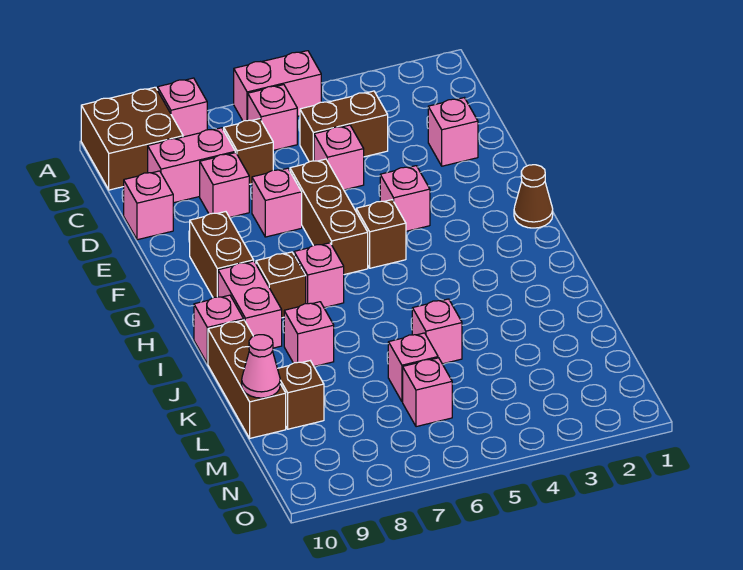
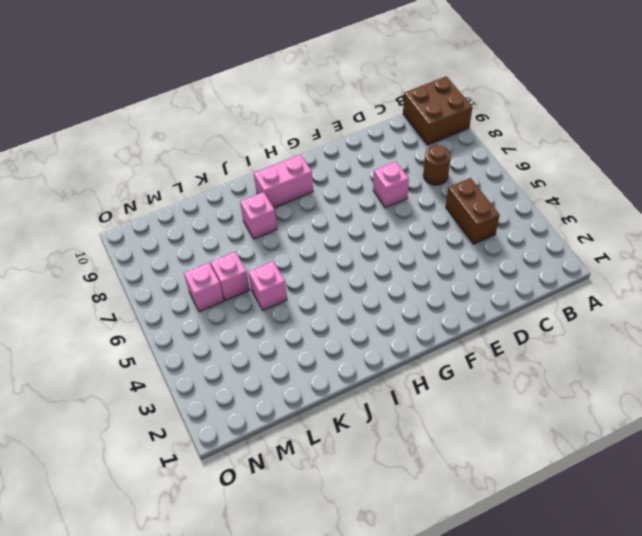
brown 1x1 round brick [423,145,451,185] -> brown 1x1 brick [224,119,273,184]
none -> pink 1x2 brick [234,51,321,121]
none -> pink 1x1 brick [158,78,207,137]
none -> pink 1x1 brick [248,85,297,150]

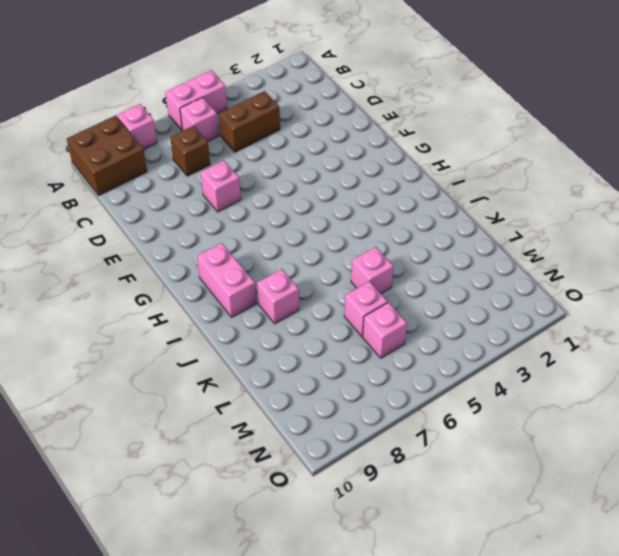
none -> pink 1x2 brick [148,128,235,203]
none -> pink 1x1 brick [428,98,478,166]
none -> pink 1x1 brick [314,125,364,190]

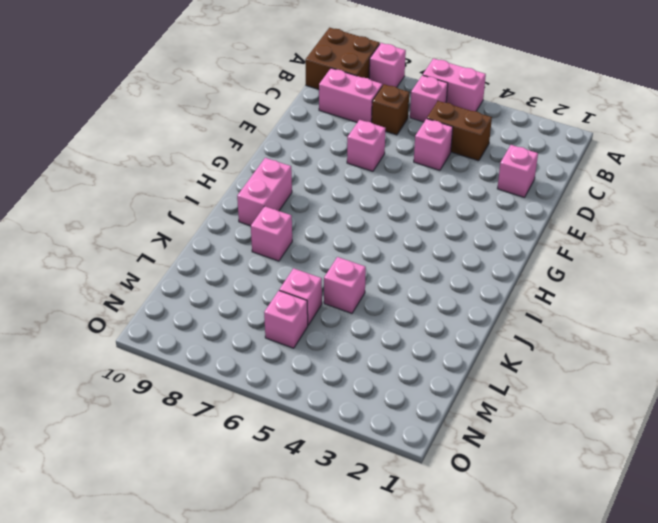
none -> pink 1x1 brick [200,153,249,217]
none -> pink 1x1 brick [124,171,173,240]
none -> brown 1x3 brick [290,159,368,275]

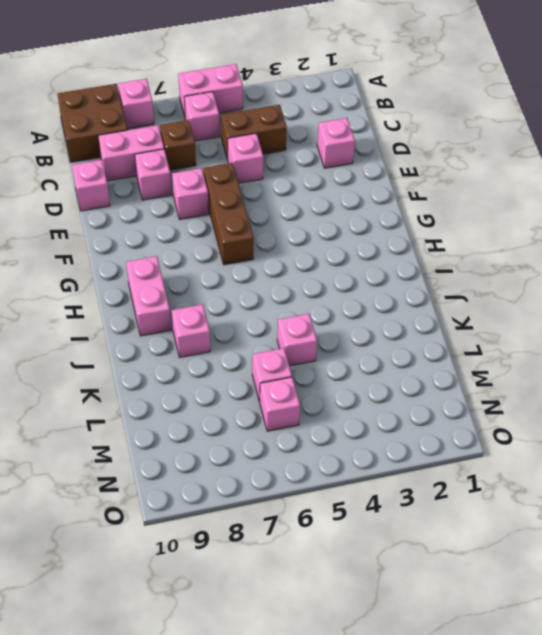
none -> pink 1x1 brick [380,166,430,231]
none -> brown 1x2 brick [190,212,254,298]
none -> brown 1x1 cone [514,165,553,228]

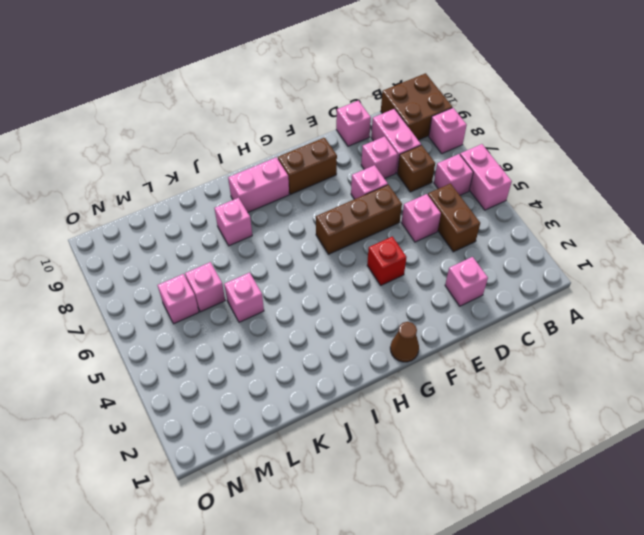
red 1x1 brick [367,237,407,285] -> pink 1x1 brick [380,166,430,231]
none -> brown 1x1 brick [356,200,406,268]
none -> pink 1x1 brick [294,243,344,308]
none -> brown 1x1 brick [256,252,306,318]

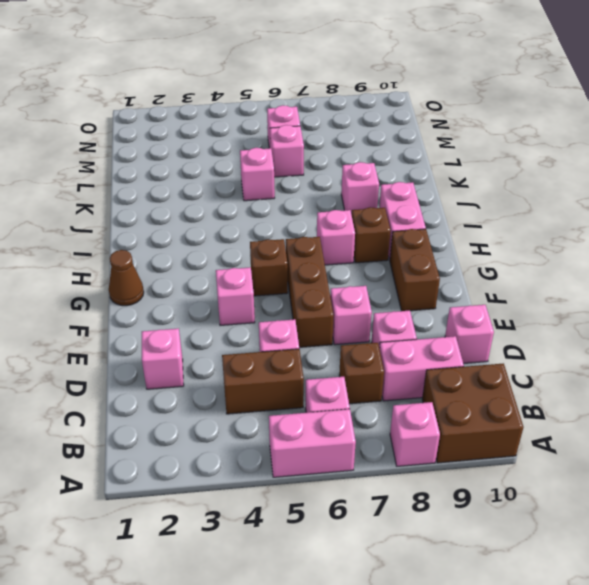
none -> pink 1x1 brick [194,295,244,364]
none -> brown 1x3 brick [208,320,286,438]
none -> brown 1x1 brick [278,361,324,429]

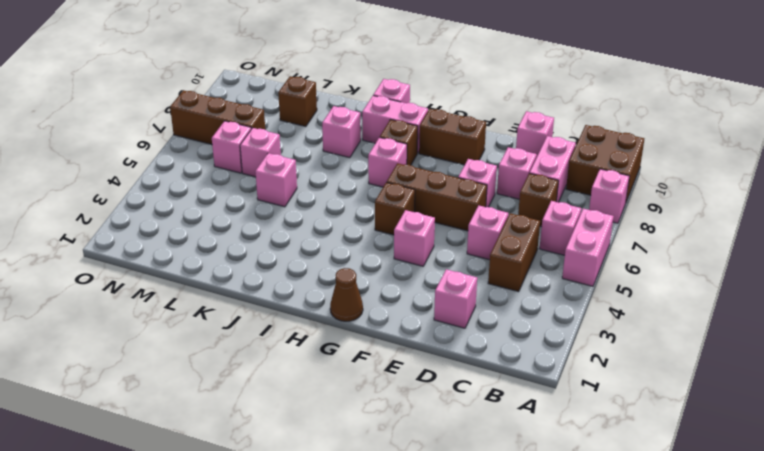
brown 1x3 brick [170,90,265,144] -> brown 1x3 brick moved to [208,320,286,438]
none -> pink 1x1 cone [242,335,280,398]

